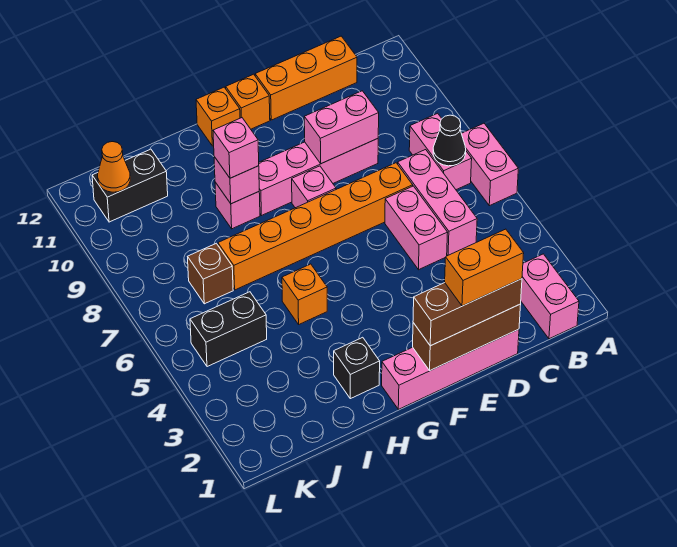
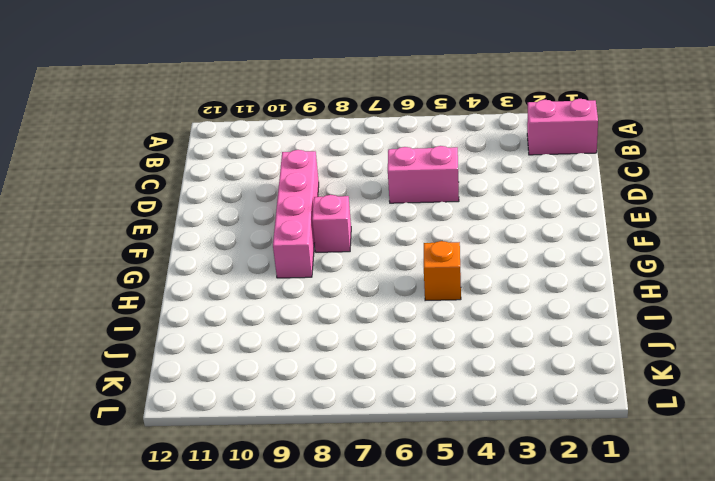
none -> pink 1x2 brick [461,123,518,206]
none -> pink 1x2 brick [409,113,472,190]
none -> pink 1x3 brick [398,150,477,255]

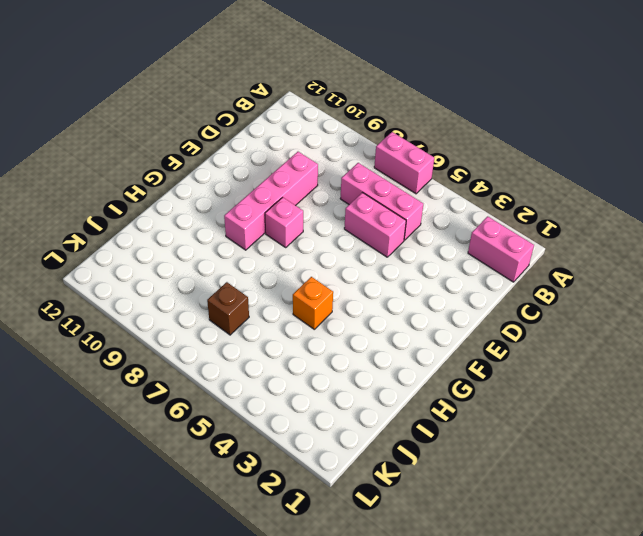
none -> pink 1x2 brick [409,113,472,190]
none -> orange 1x3 brick [255,36,357,120]
none -> pink 1x4 brick [382,329,519,409]

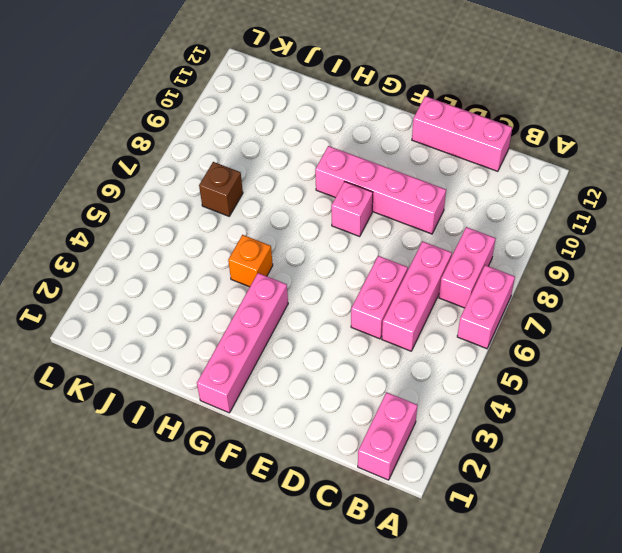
pink 1x3 brick [412,96,512,171] -> orange 1x3 brick [255,36,357,120]
pink 1x4 brick [197,273,288,413] -> pink 1x4 brick turned to [382,329,519,409]
none -> orange 1x6 brick [218,163,413,290]
none -> orange 1x1 brick [226,74,270,129]
none -> orange 1x1 brick [196,87,240,146]

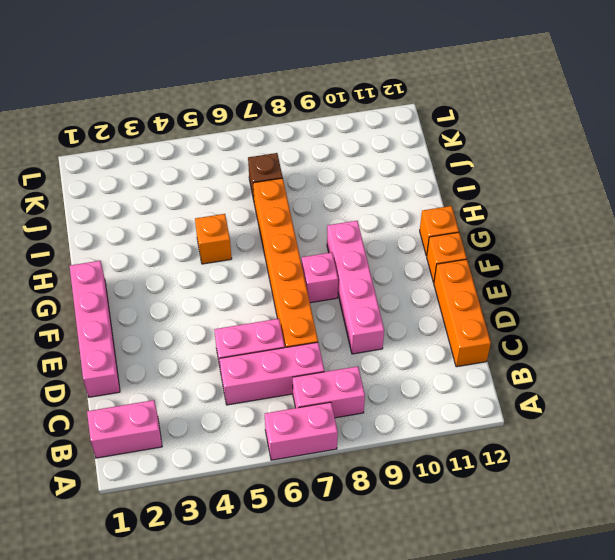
none -> black 1x1 brick [334,337,380,399]
none -> pink 1x1 brick [215,182,260,229]
none -> black 1x2 brick [190,292,267,367]

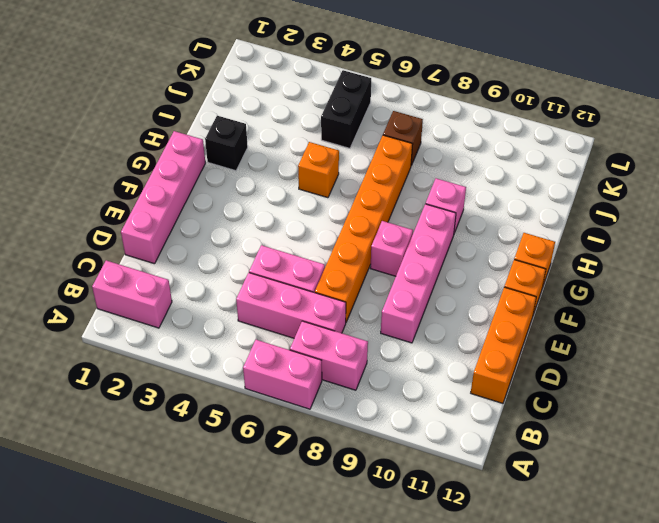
none -> black 1x2 brick [92,149,168,222]
none -> black 1x1 cone [433,115,466,166]
none -> brown 1x3 brick [413,304,521,370]

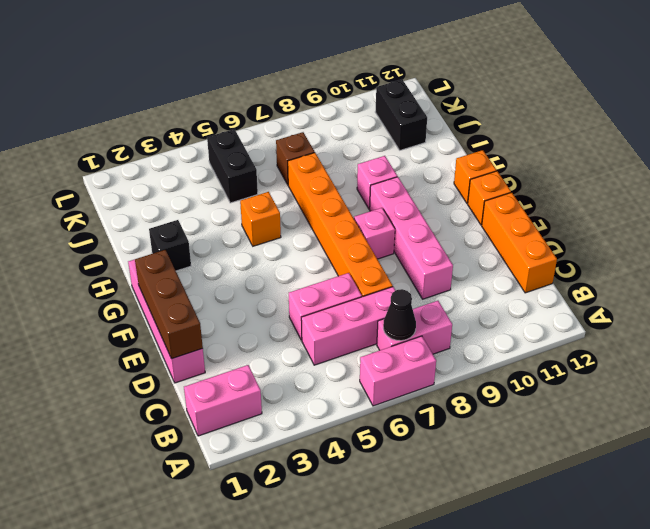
none -> pink 1x2 brick [304,91,379,164]
none -> pink 1x1 brick [214,157,259,204]
none -> orange 1x1 cone [98,142,130,192]

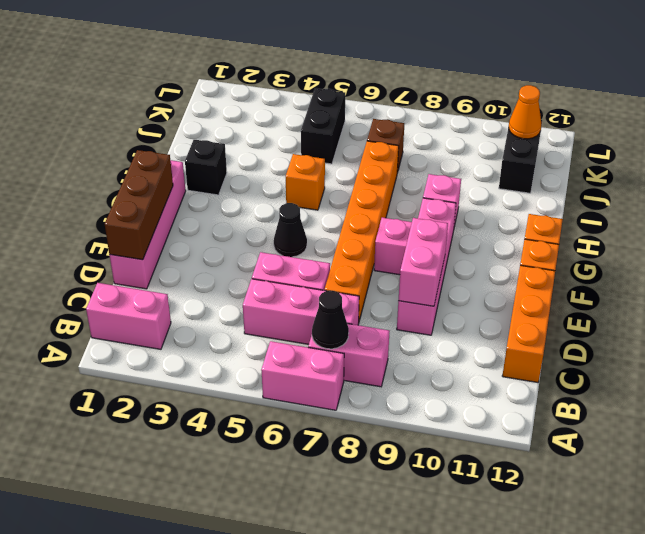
black 1x1 cone [274,203,307,257] -> none
none -> pink 1x1 brick [214,157,259,204]
none -> brown 1x3 brick [413,279,522,346]
none -> pink 1x1 brick [213,118,259,178]

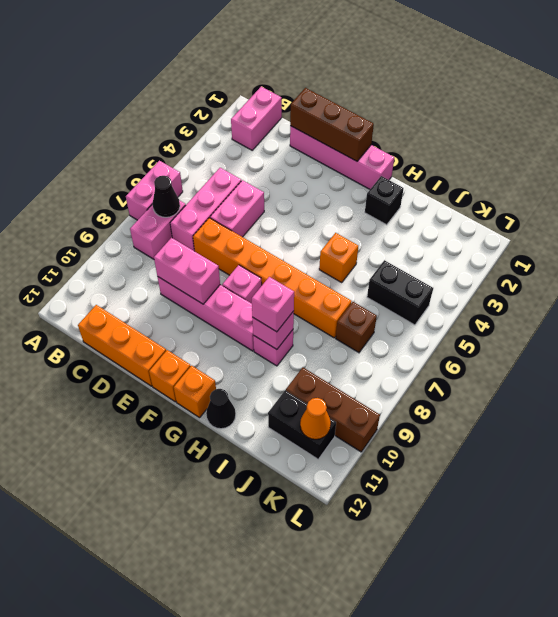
black 1x1 cone [206,389,236,429] -> none
brown 1x3 brick [286,368,380,452] -> brown 1x3 brick moved to [413,279,522,346]
none -> orange 1x2 brick [445,229,524,306]

